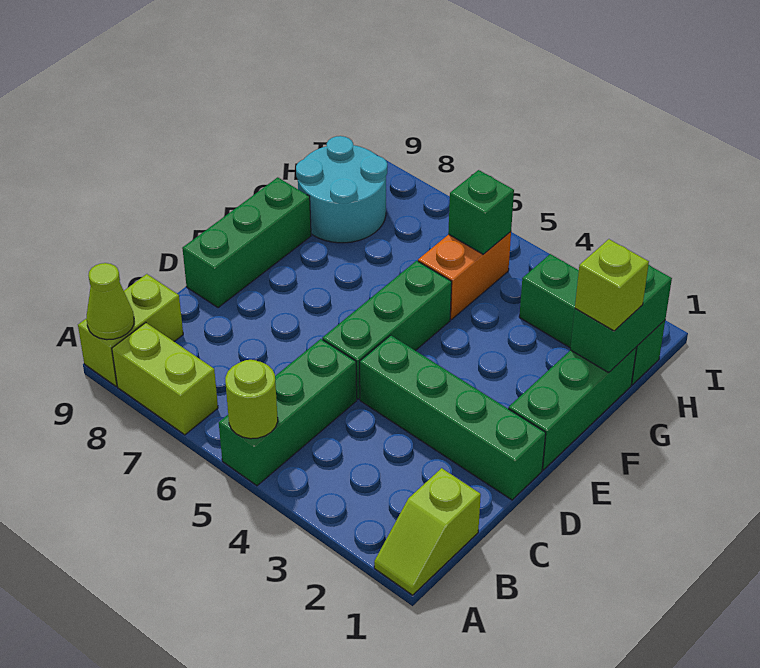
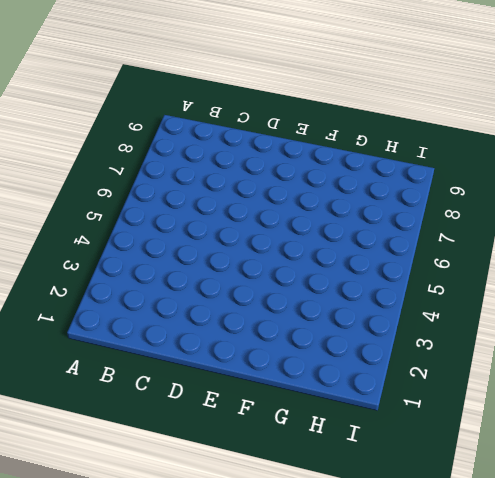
none -> lime 1x2 slope [374,468,481,595]
none -> green 1x3 brick [219,339,357,486]
none -> lime 1x2 brick [112,323,218,435]

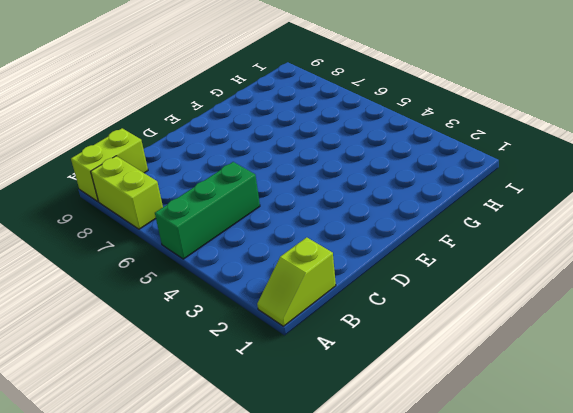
none -> green 1x4 brick [360,335,546,500]
none -> green 1x3 brick [322,261,452,399]
none -> green 1x3 brick [182,177,311,308]

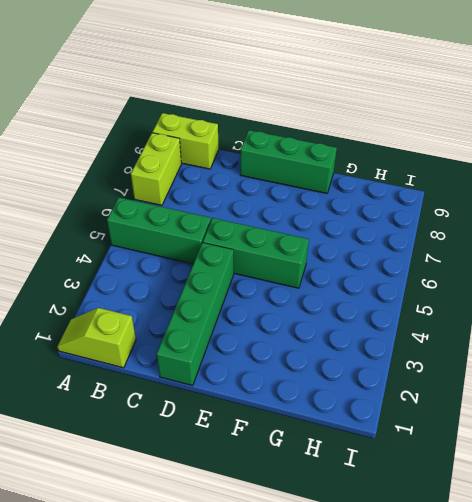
none -> green 1x3 brick [508,347,637,470]
none -> orange 1x2 brick [418,232,511,320]
none -> cyan 2x2 round brick [296,136,387,243]

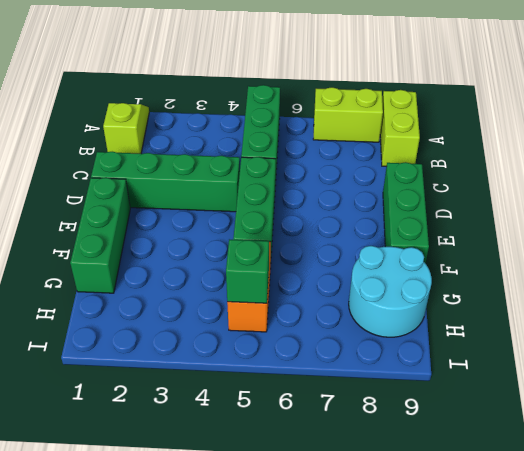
none -> green 1x3 brick [519,254,665,385]
none -> lime 1x1 round brick [225,360,278,439]
none -> lime 1x1 cone [87,263,134,340]

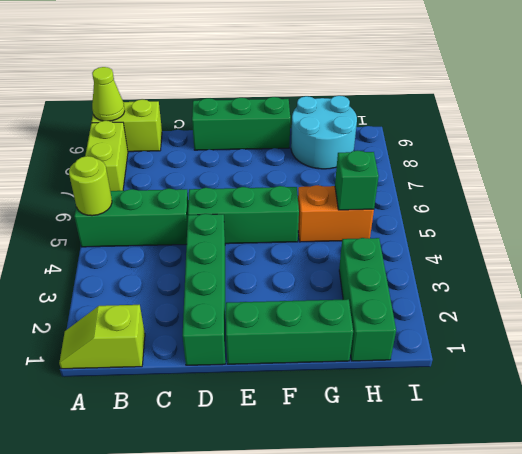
none -> green 1x2 brick [570,265,672,373]
none -> lime 1x1 brick [575,239,649,331]

